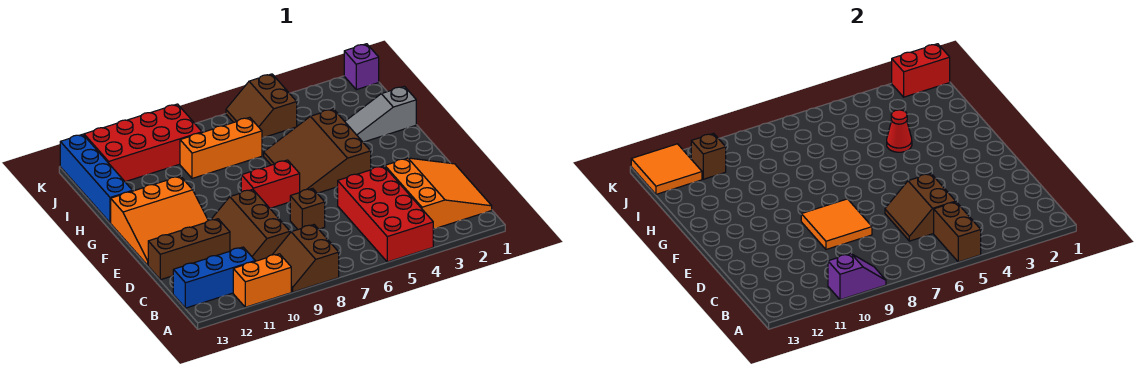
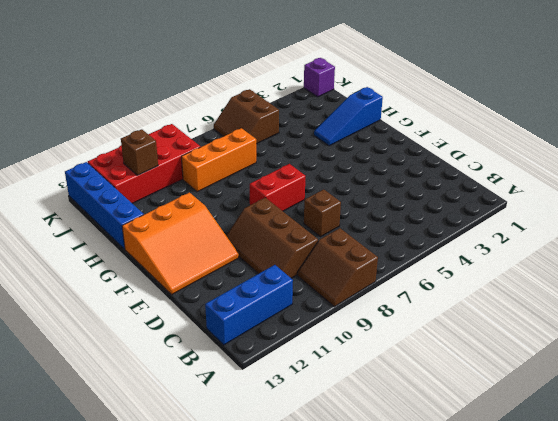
blue 1x3 slope [314,87,383,146] -> grey 1x3 slope [345,86,416,142]
none -> red 2x4 brick [338,166,433,262]
none -> orange 1x2 brick [233,254,291,307]
none -> orange 3x3 slope [385,158,492,229]

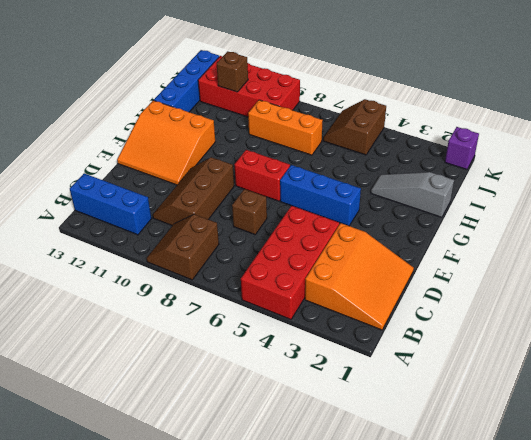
blue 1x3 brick [280,165,361,226] -> brown 3x3 slope [264,109,371,193]
none -> orange 1x2 brick [233,254,291,307]
none -> brown 1x3 brick [148,219,230,280]
none -> brown 1x2 brick [934,202,981,262]

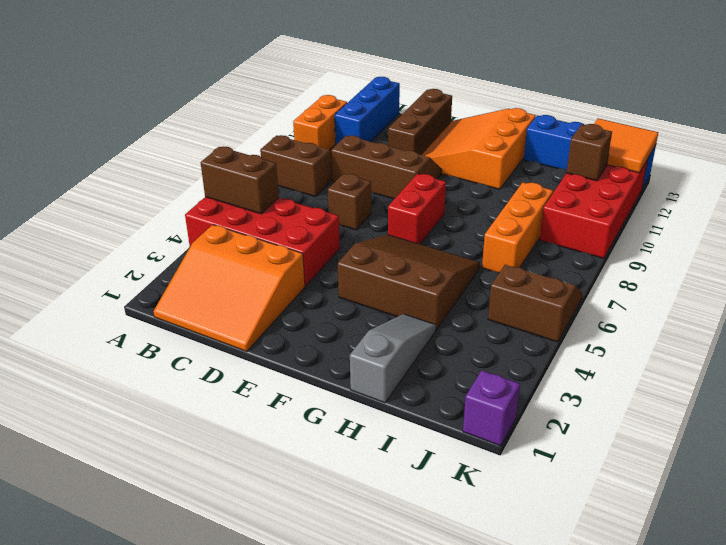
none -> purple 1x2 slope [828,254,886,300]
none -> brown 2x2 slope [885,174,956,241]
none -> orange 2x2 tile [801,199,872,249]

